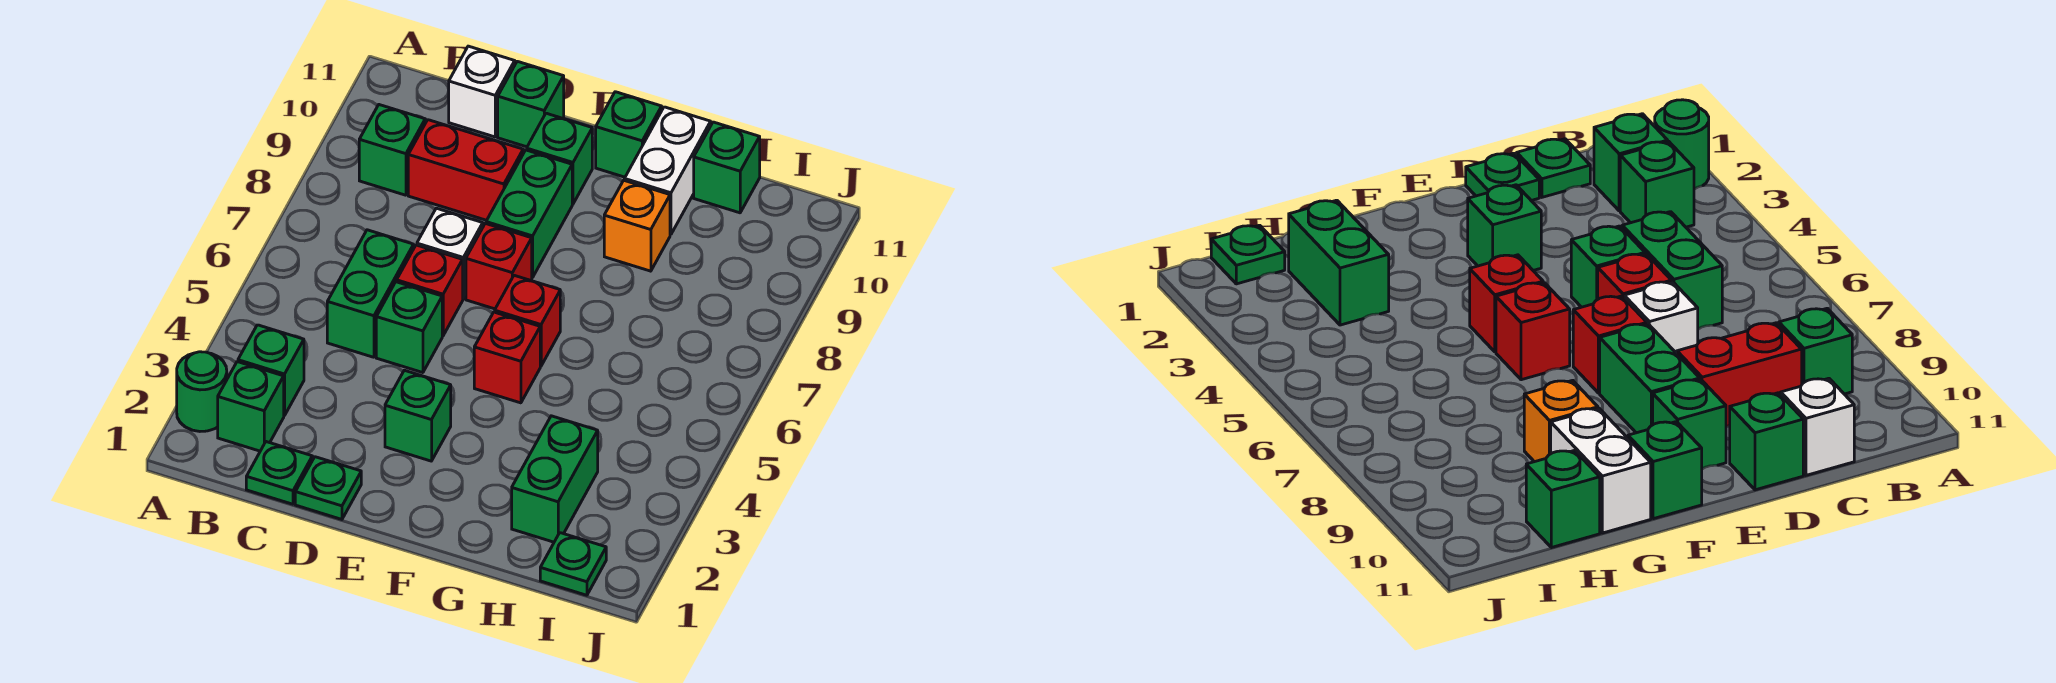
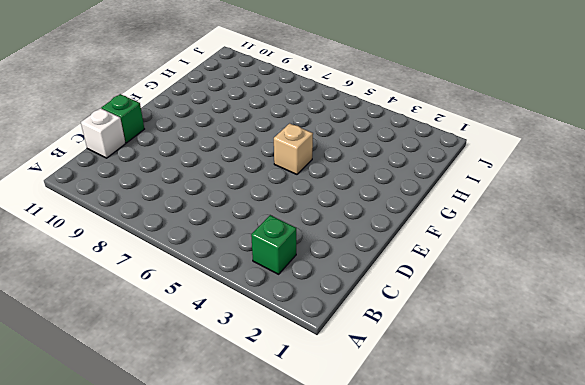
tan 1x1 brick [274,123,313,174] -> red 1x1 brick [474,312,540,403]
none -> green 1x1 round brick [177,352,227,431]
none -> green 1x1 brick [218,362,284,451]
none -> green 1x1 brick [359,105,425,195]

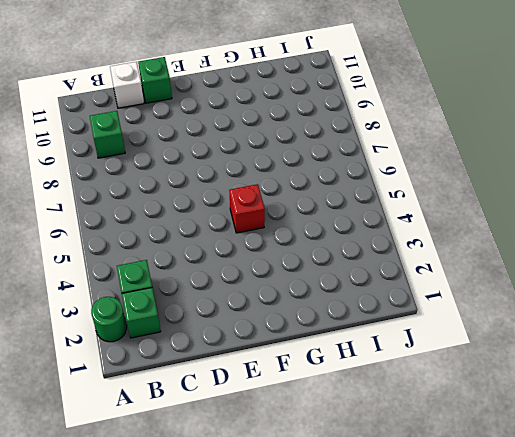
none -> green 1x1 plate [246,442,312,504]
none -> green 1x2 brick [327,230,414,357]
none -> red 1x2 brick [408,120,523,220]

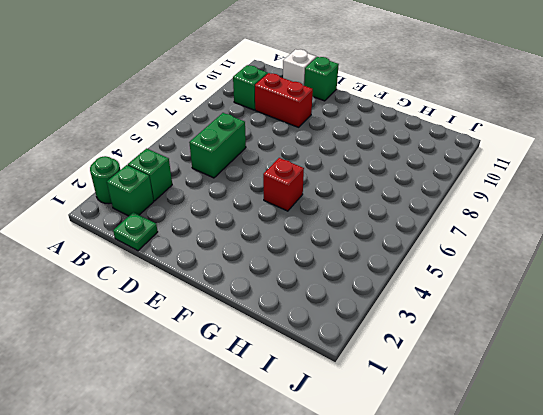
none -> green 1x1 plate [295,457,361,519]
none -> green 1x1 brick [376,282,442,373]
none -> red 1x1 brick [397,245,463,336]

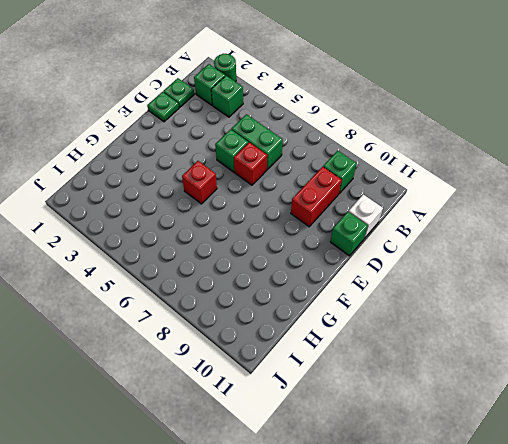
none -> white 1x1 brick [417,208,483,299]
none -> green 1x1 brick [385,370,451,461]
none -> red 1x1 brick [466,223,532,309]

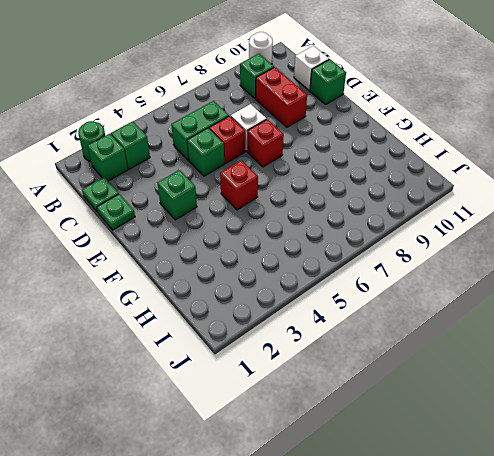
white 1x1 round brick [249,32,273,64] -> none
none -> green 1x2 brick [486,150,572,278]
none -> green 1x1 brick [527,113,592,204]
none -> red 1x1 brick [495,275,560,366]

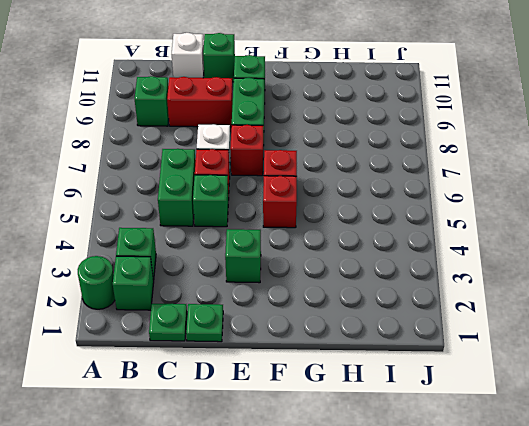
none -> green 1x1 brick [596,92,662,177]
none -> orange 1x1 brick [604,181,670,271]
none -> white 1x2 brick [624,107,711,234]

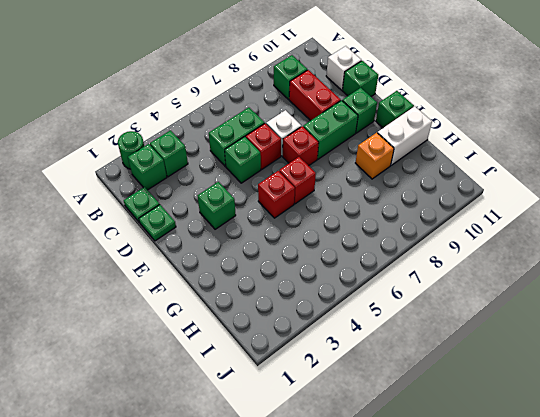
none -> green 1x2 brick [512,416,598,542]
none -> green 1x1 brick [694,122,760,213]
none -> green 1x1 plate [540,533,606,595]

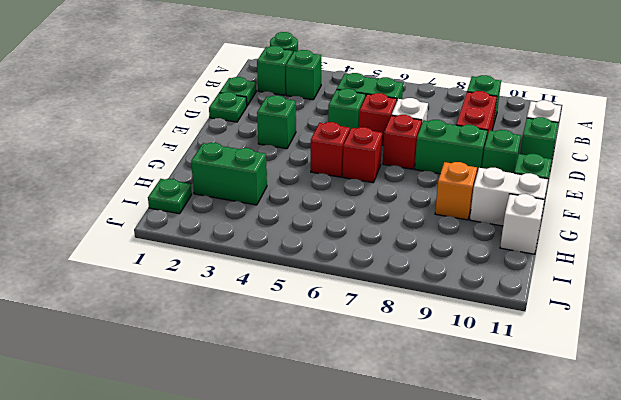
white 1x1 brick [500,194,544,254] -> green 1x1 brick [694,122,760,213]

